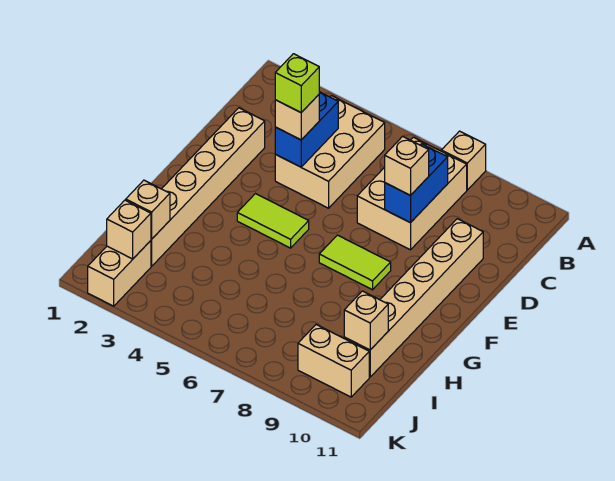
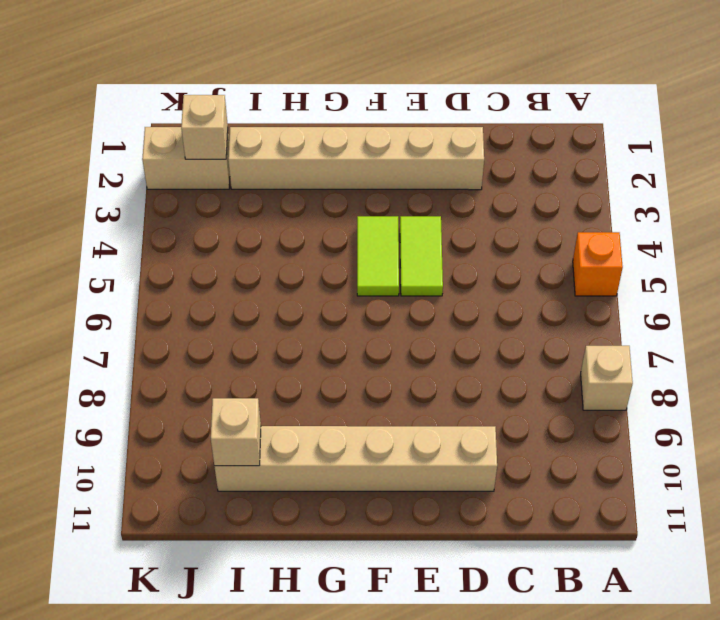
orange 1x1 brick [573,232,623,296] -> none
lime 1x2 tile [400,216,443,296] -> lime 1x2 tile moved to [319,235,391,290]
none -> tan 2x3 brick [275,96,385,208]
none -> tan 2x3 brick [357,137,467,250]
none -> tan 1x2 brick [298,325,369,397]

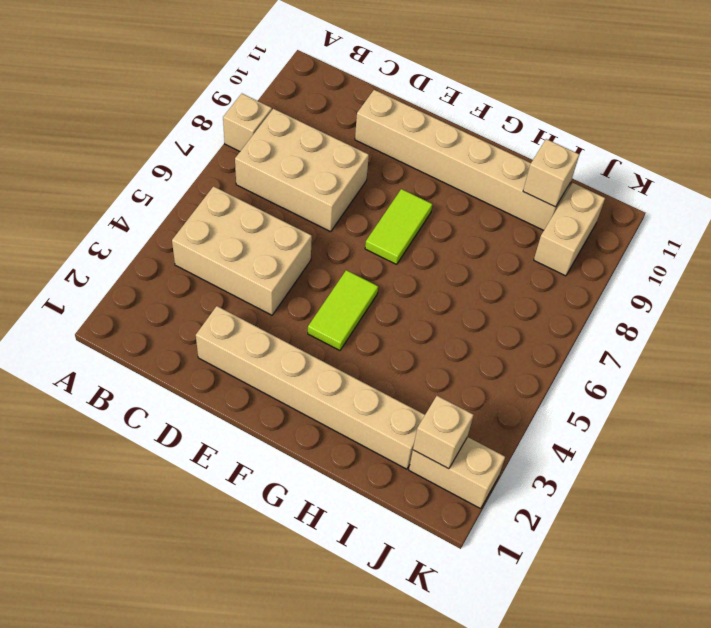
none -> blue 1x2 brick [275,92,338,167]
none -> blue 1x2 brick [385,144,448,223]
none -> tan 1x1 brick [126,180,170,239]

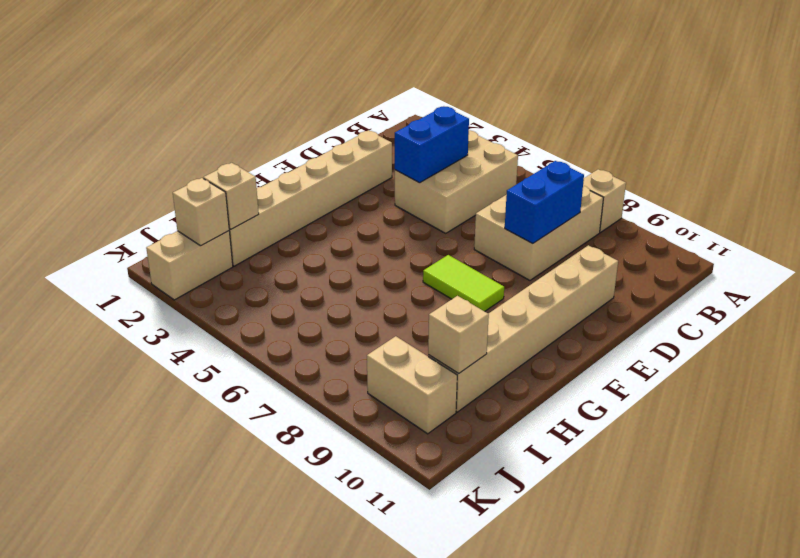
none -> lime 1x2 tile [237,194,309,248]
none -> tan 1x1 brick [275,95,319,140]
none -> tan 1x1 brick [385,136,429,195]

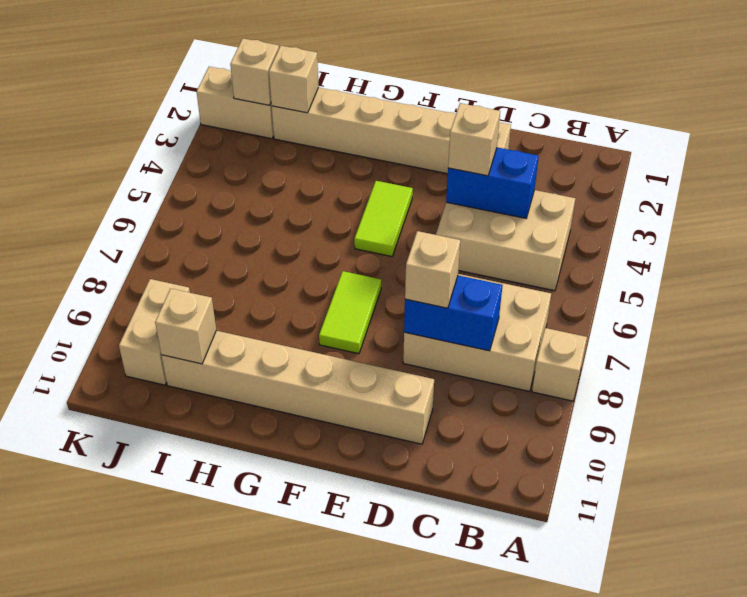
none -> lime 1x1 brick [275,54,319,113]

